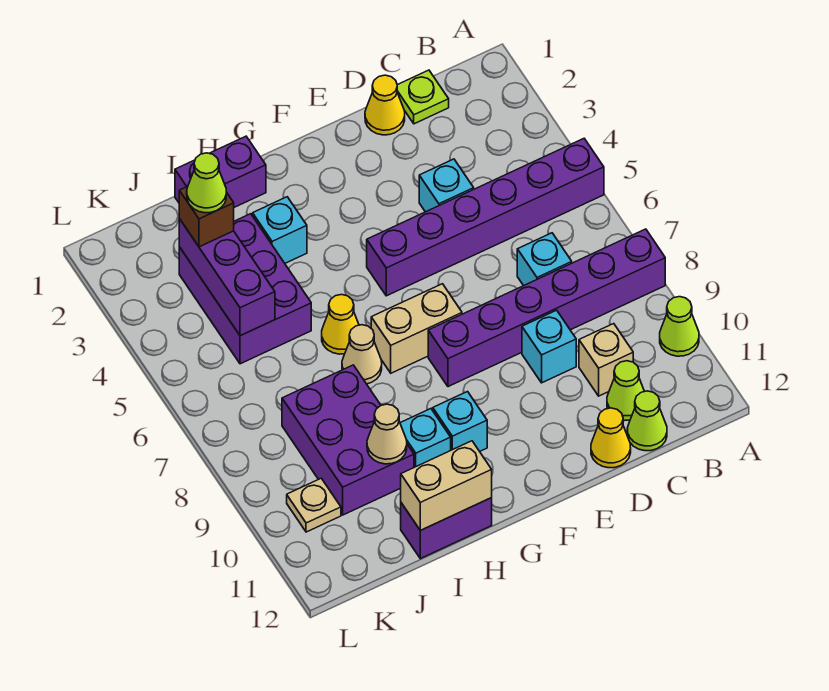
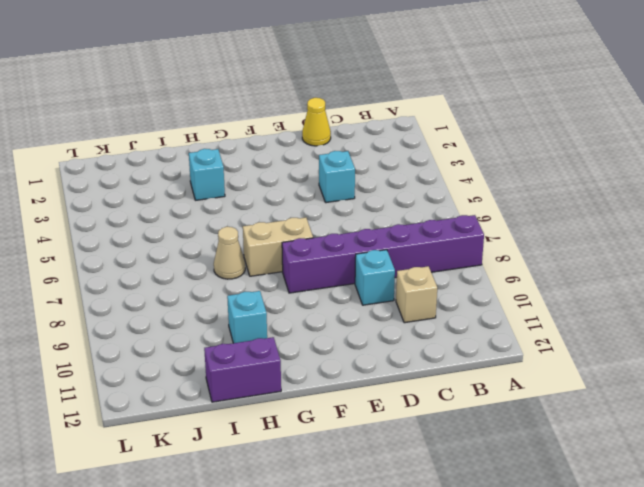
none -> purple 1x6 brick [367,139,604,296]
none -> lime 1x1 cone [660,297,699,356]
none -> lime 1x1 plate [397,70,449,124]

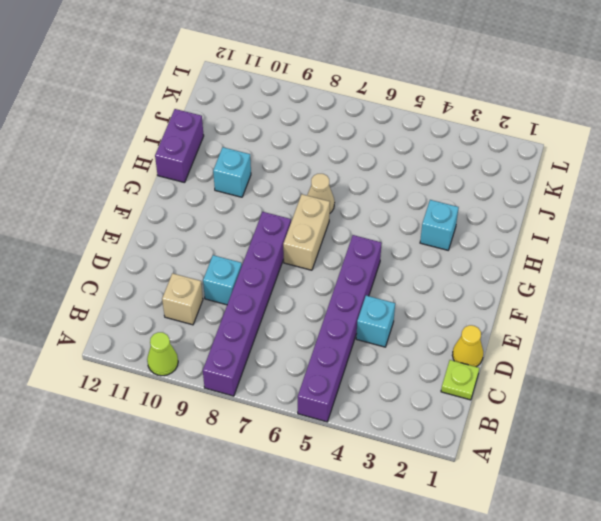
none -> cyan 1x1 brick [517,233,572,286]
none -> lime 1x1 cone [607,361,645,420]
none -> lime 1x1 cone [627,391,667,451]

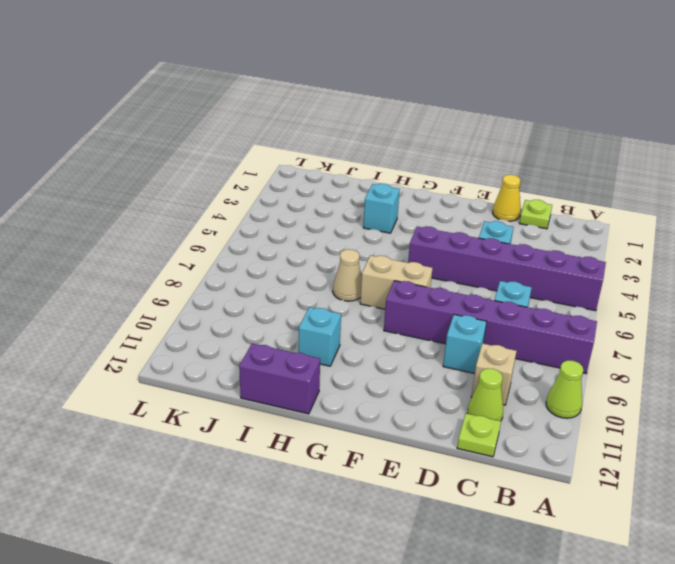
lime 1x1 plate [457,413,501,457] -> lime 1x1 cone [627,391,667,451]
none -> yellow 1x1 cone [591,408,631,468]
none -> cyan 1x1 brick [433,392,487,451]
none -> purple 1x2 brick [175,136,266,207]

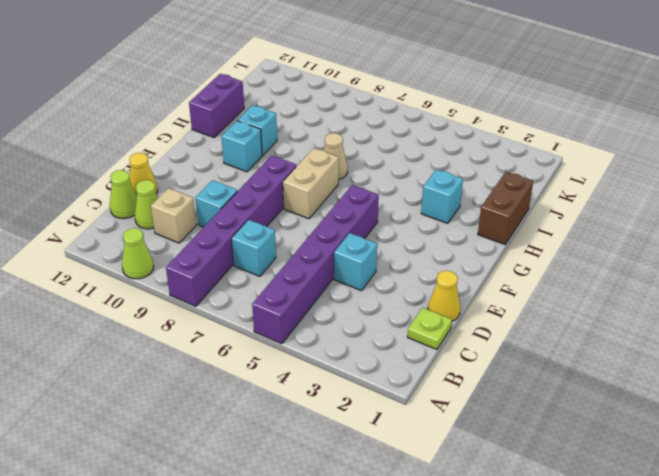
brown 1x2 brick [478,172,533,244] -> purple 1x2 brick [175,136,266,207]
none -> yellow 1x1 cone [322,295,359,354]
none -> purple 2x3 brick [179,214,311,364]
none -> purple 2x3 brick [282,365,414,515]

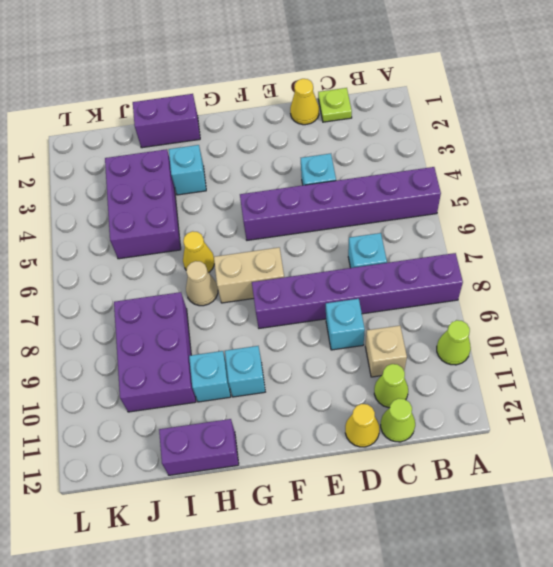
none -> tan 1x1 plate [287,478,341,532]
none -> tan 1x2 brick [401,441,492,530]
none -> tan 1x1 cone [367,404,407,464]

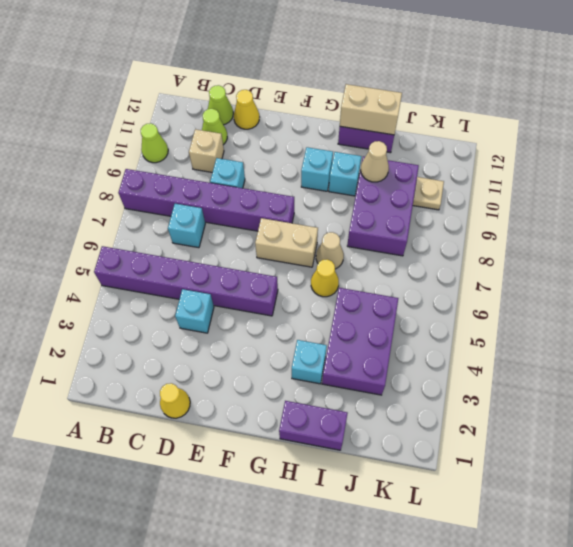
none -> lime 1x1 plate [397,70,449,124]
none -> purple 1x3 brick [179,219,275,336]
none -> brown 1x1 brick [179,187,234,247]

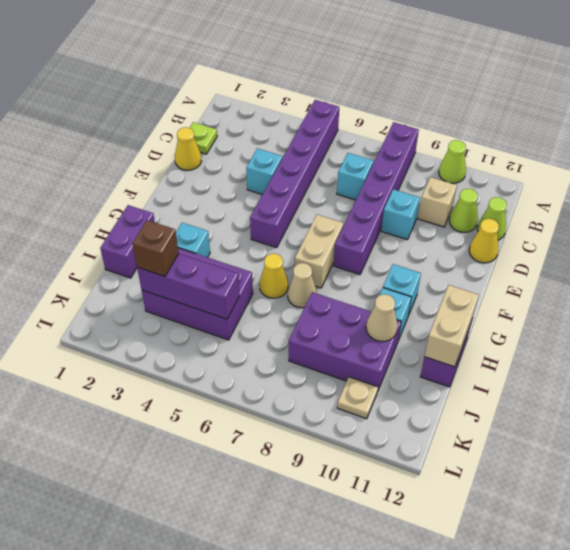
none -> lime 1x1 cone [187,153,226,213]

